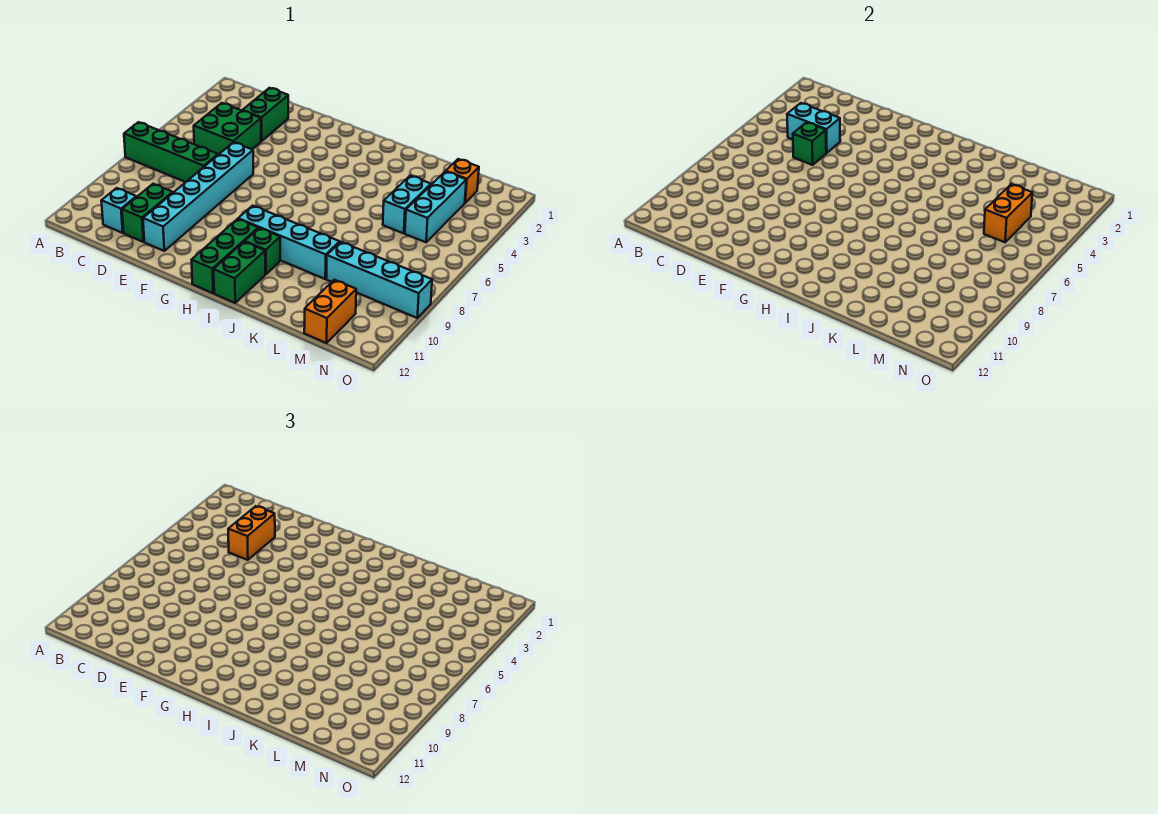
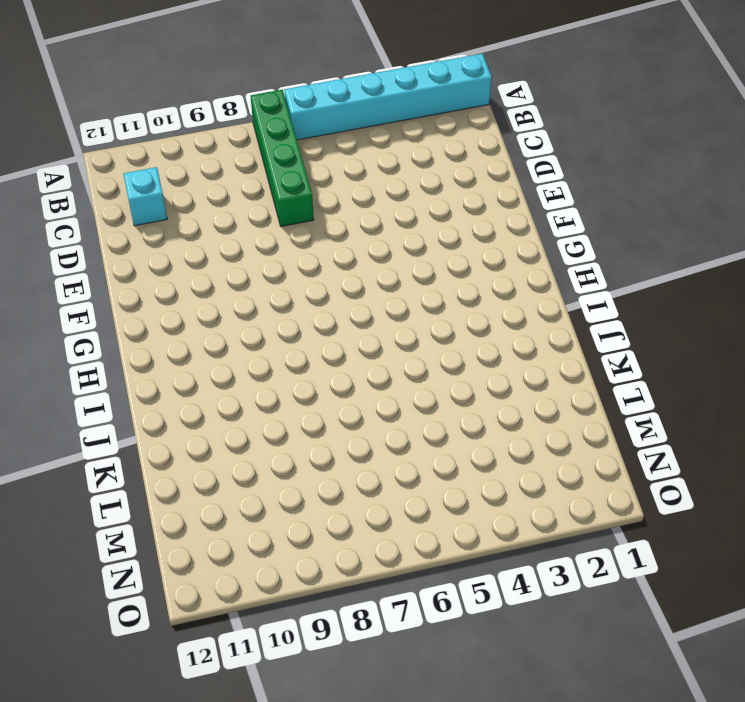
cyan 1x6 brick [284,54,492,140] -> cyan 1x6 brick moved to [143,142,253,251]
none -> green 2x2 brick [194,103,261,155]
none -> green 1x2 brick [242,88,288,141]
none -> green 1x2 brick [122,184,173,242]

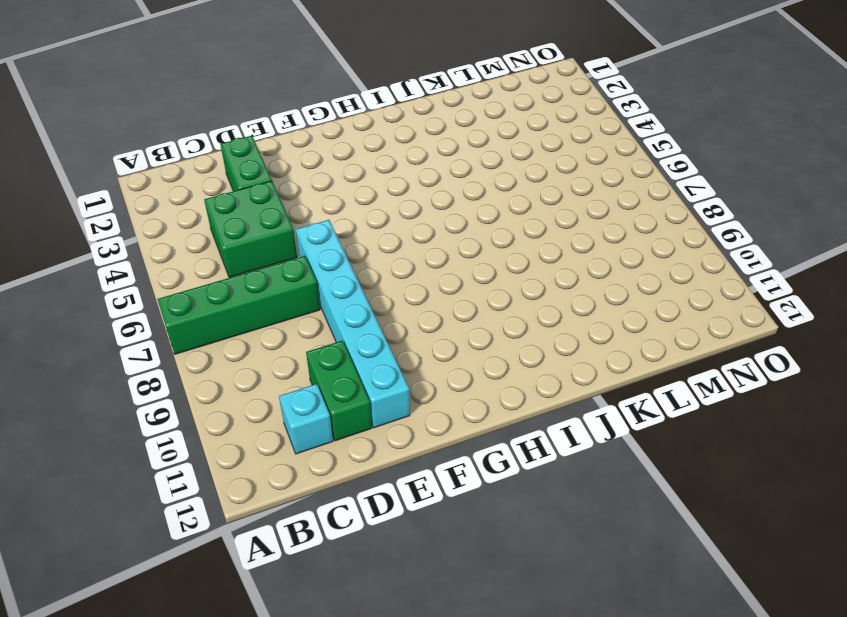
none -> cyan 1x4 brick [238,206,340,279]
none -> green 1x3 brick [192,219,258,293]
none -> green 1x1 brick [245,228,280,274]

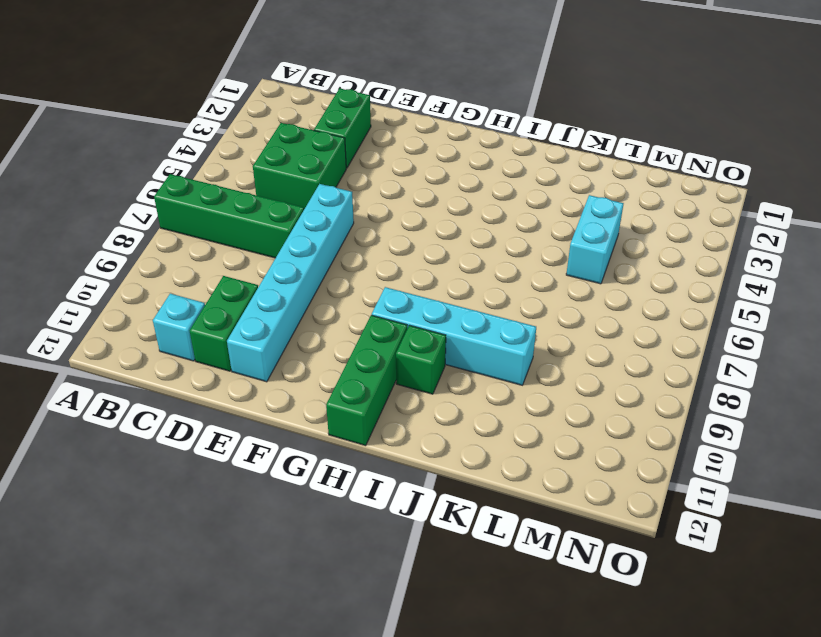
none -> green 1x2 brick [214,242,265,303]
none -> cyan 1x4 brick [326,242,432,318]
none -> orange 1x1 brick [446,159,479,203]

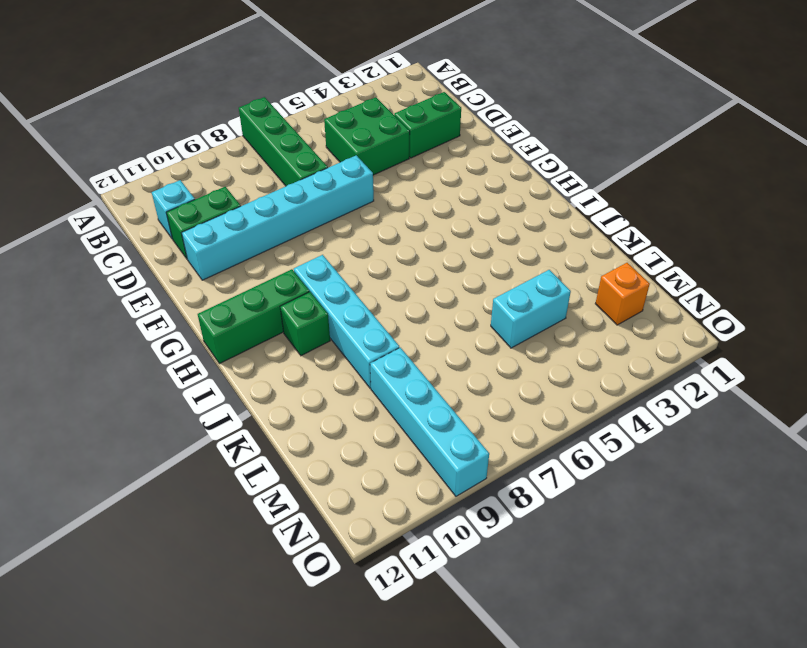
none -> green 1x2 brick [214,242,265,303]
none -> cyan 1x3 brick [405,171,466,242]
none -> orange 1x2 brick [304,280,356,343]

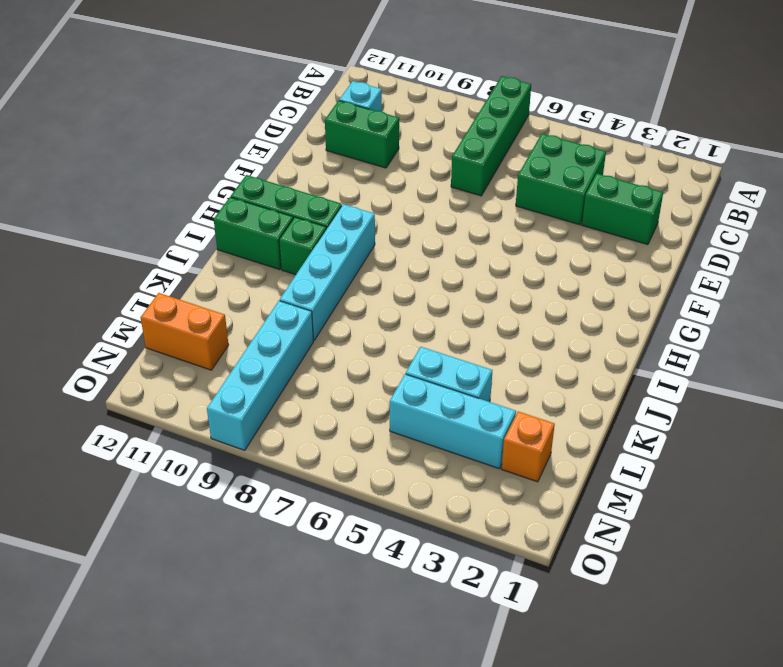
none -> cyan 1x6 brick [143,142,253,251]
none -> cyan 1x2 brick [787,103,840,153]
none -> green 1x1 brick [793,122,826,165]

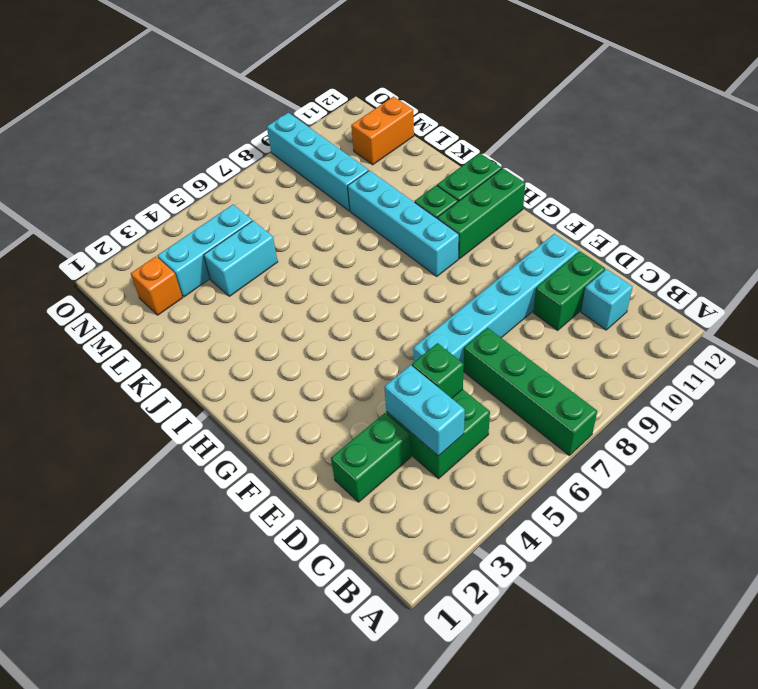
none -> orange 1x2 brick [984,184,1032,242]
none -> orange 1x2 brick [228,506,275,560]

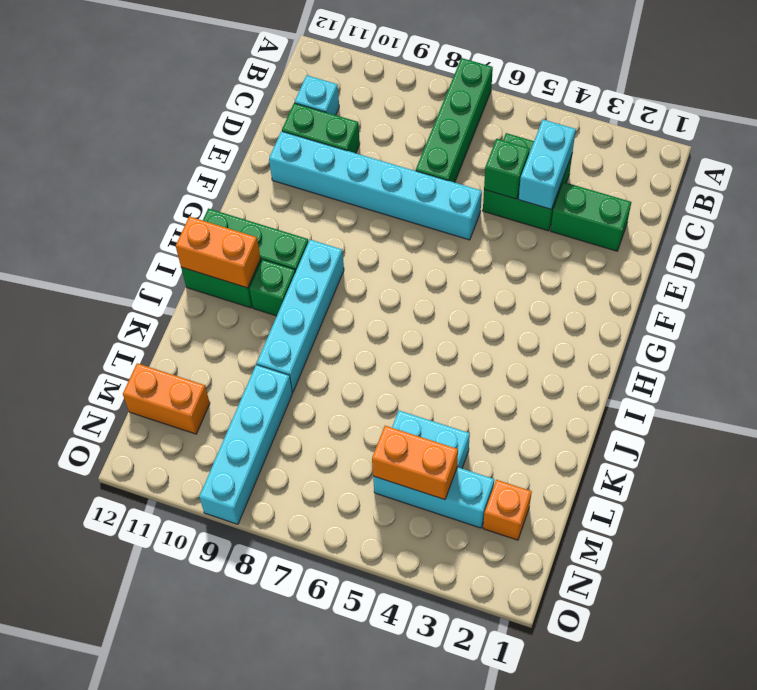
orange 1x2 brick [176,216,261,288] -> orange 1x2 brick moved to [228,506,275,560]

